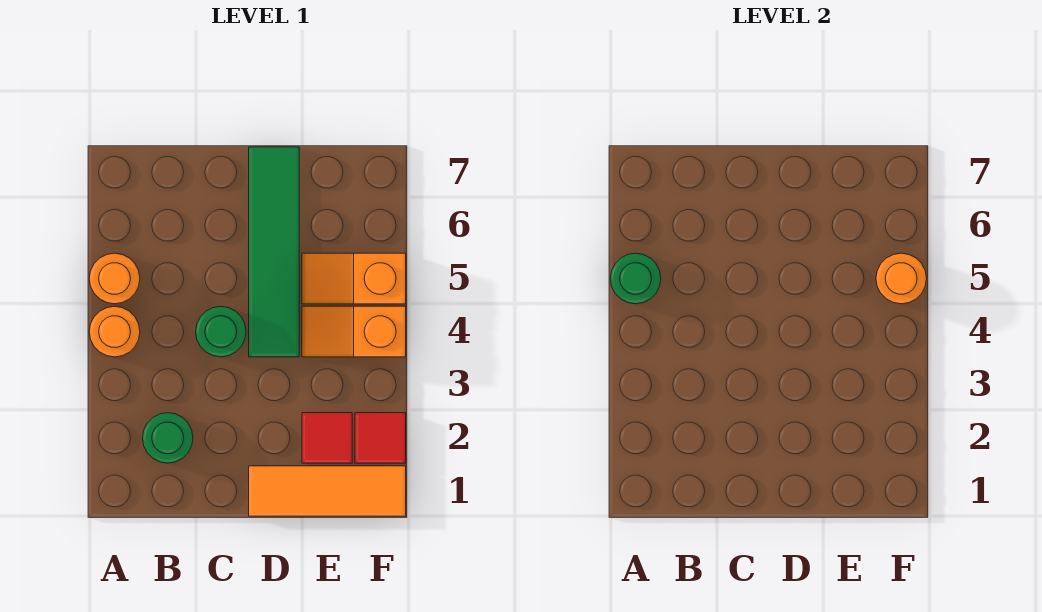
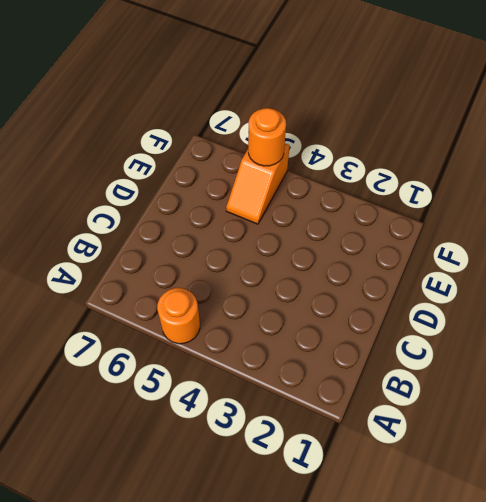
none -> orange 1x1 round brick [89,306,140,357]
none -> green 1x1 round brick [143,413,193,463]
none -> green 1x1 round brick [196,307,246,357]

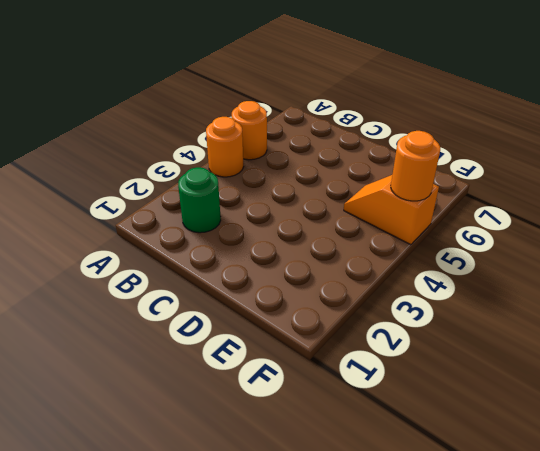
none -> green 1x1 round brick [196,307,246,357]
none -> orange 1x3 tile [249,466,406,516]
none -> green 1x4 tile [249,147,299,357]

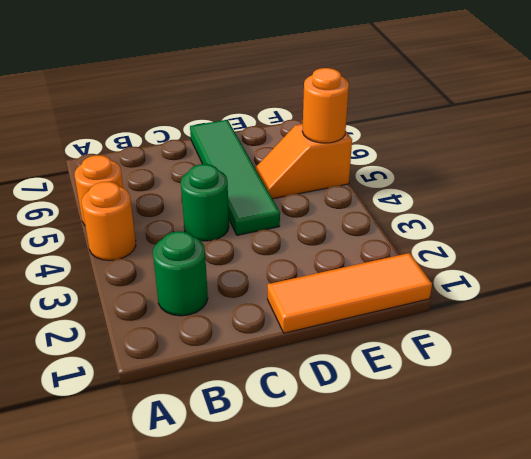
none -> red 1x1 tile [302,413,352,463]
none -> orange 1x2 slope [302,306,406,357]
none -> red 1x1 tile [355,413,406,463]

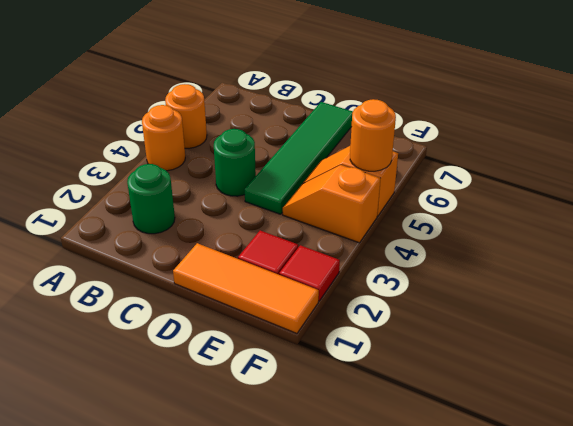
none -> green 1x1 round brick [610,253,661,304]

